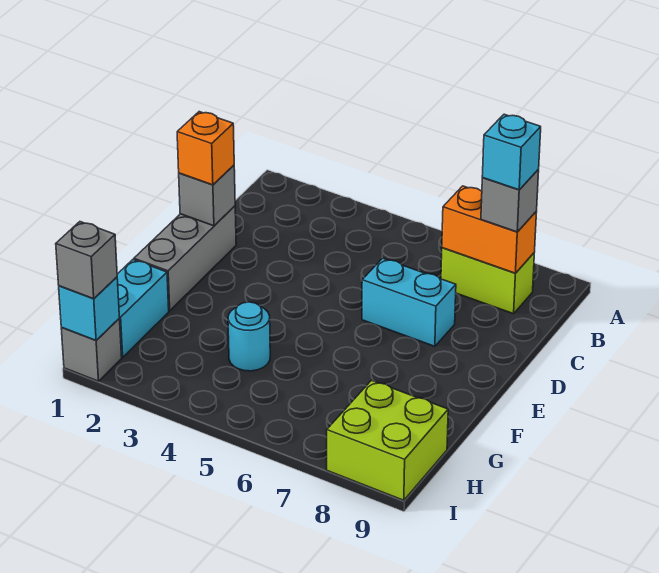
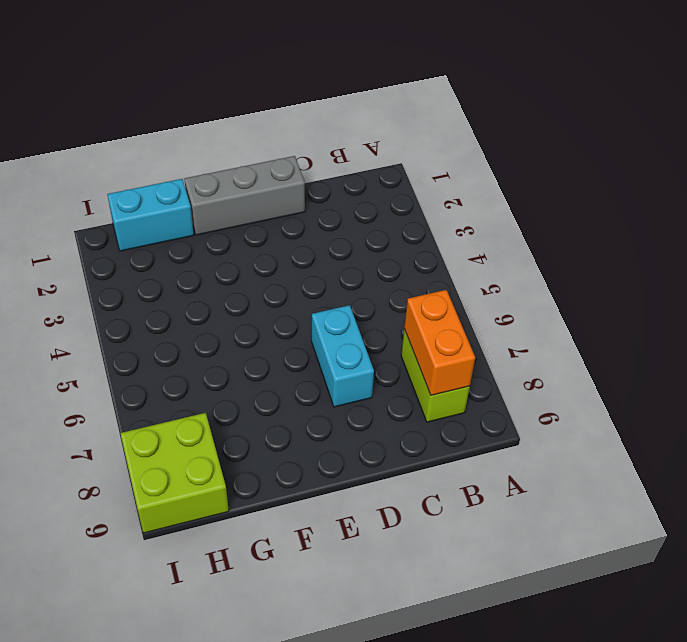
none -> cyan 1x1 round brick [228,302,270,371]
none -> grey 1x1 brick [61,319,122,381]
none -> grey 1x1 brick [179,165,235,226]

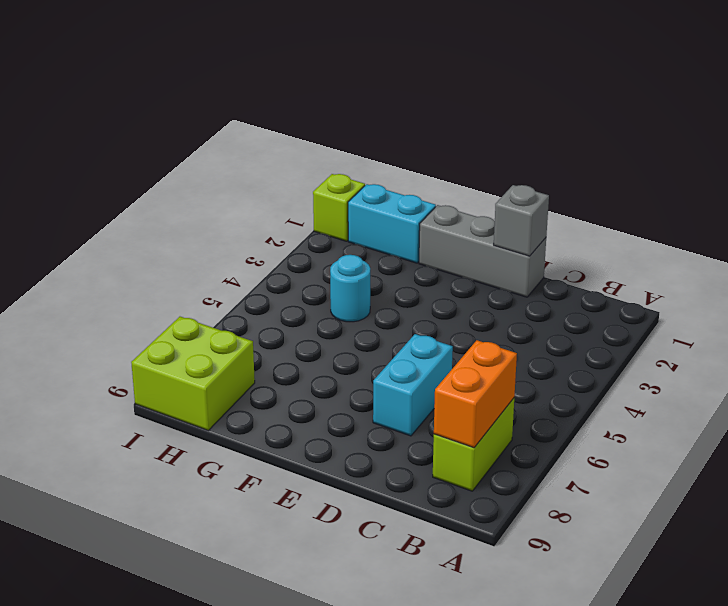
lime 1x1 brick [313,174,365,241] -> grey 1x1 brick [61,319,122,381]
none -> cyan 1x1 brick [59,277,119,340]
none -> grey 1x1 brick [481,170,539,232]
none -> orange 1x1 brick [177,112,234,185]

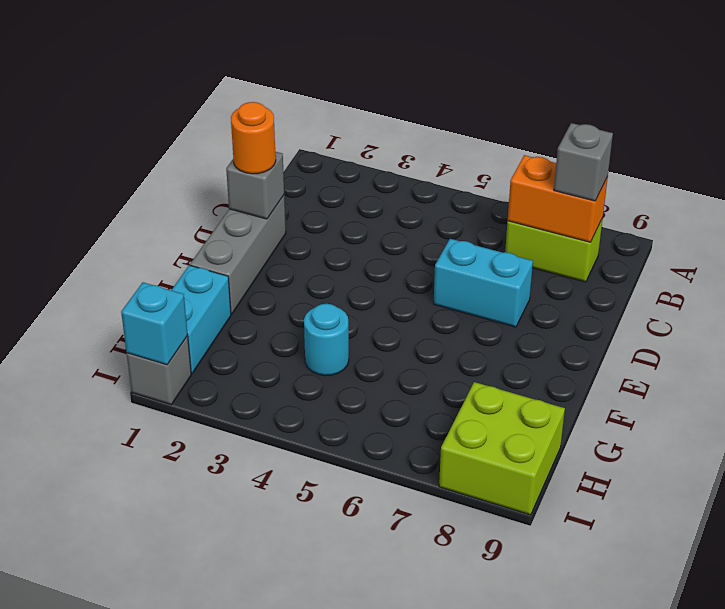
orange 1x1 round brick [231,102,276,174] -> orange 1x1 brick [177,112,234,185]
none -> grey 1x1 brick [56,222,117,299]
none -> cyan 1x1 brick [482,114,541,190]

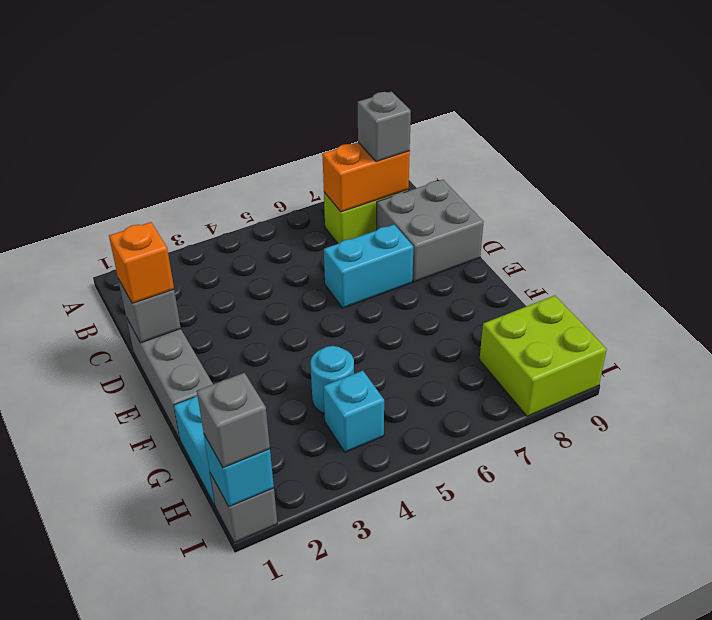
grey 2x2 brick [377,180,483,282] -> none
cyan 1x1 brick [323,371,384,452] -> cyan 1x1 brick moved to [482,114,541,190]

